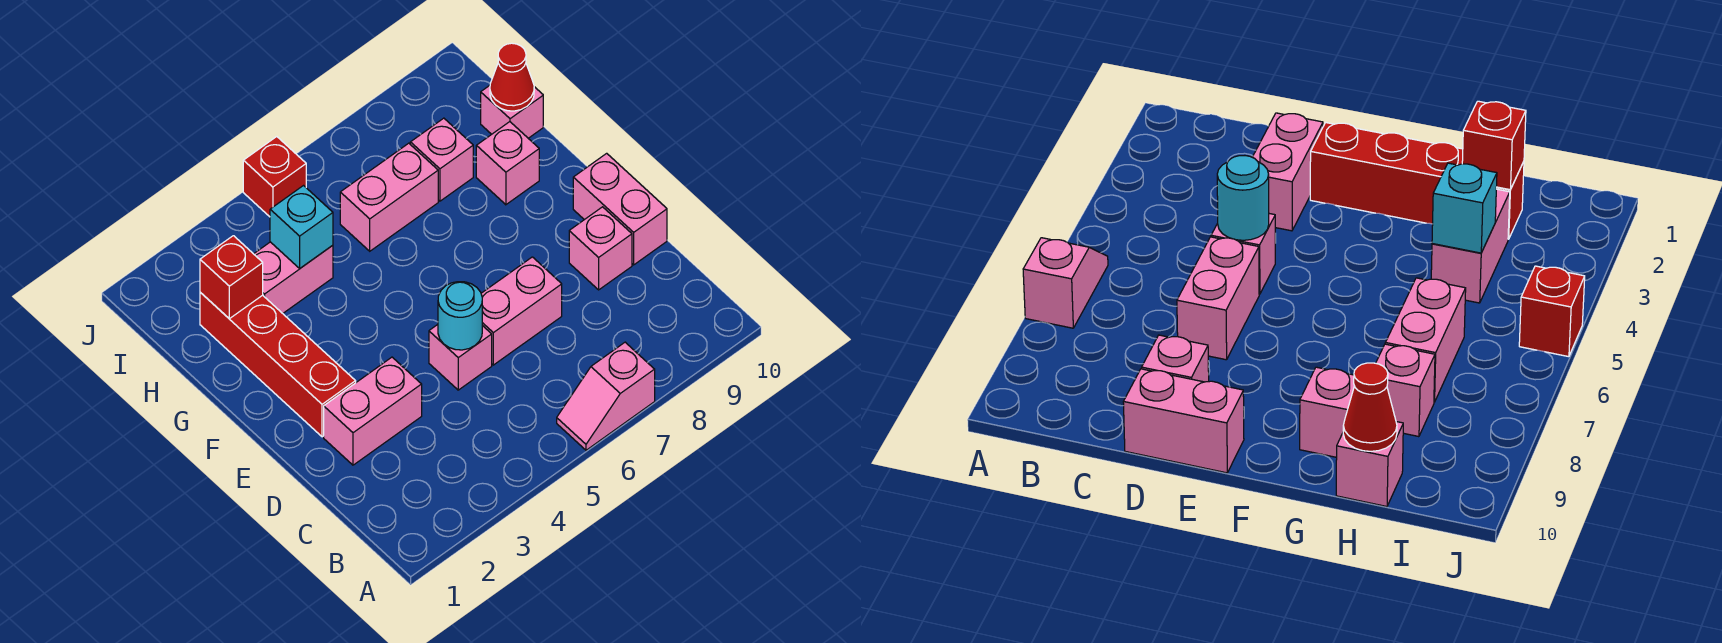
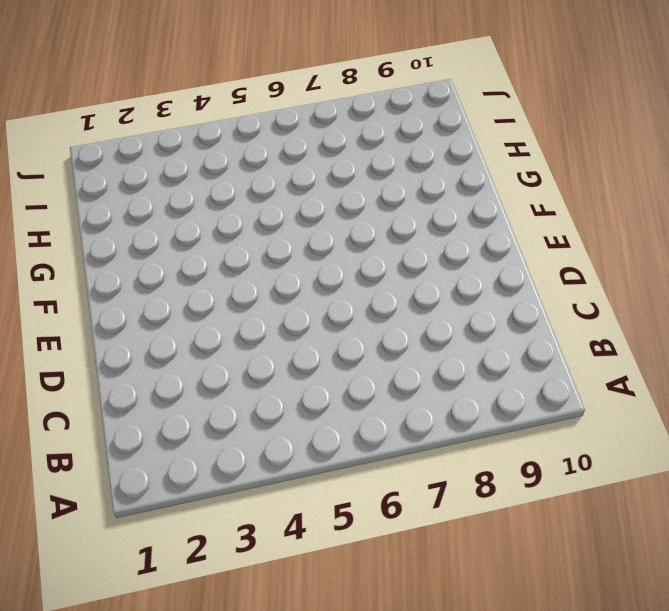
none -> pink 1x2 slope [557,342,655,450]
none -> pink 1x2 brick [324,357,422,465]
none -> pink 1x1 brick [429,325,492,390]

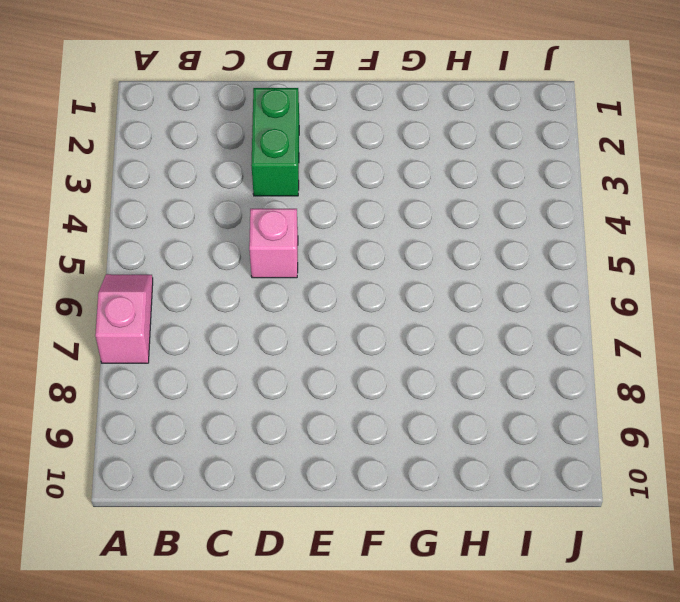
green 1x2 brick [251,88,299,196] -> pink 1x2 brick [324,357,422,465]
none -> pink 1x2 brick [481,257,562,365]
none -> pink 1x1 brick [569,207,632,290]
none -> pink 1x2 brick [573,153,667,265]

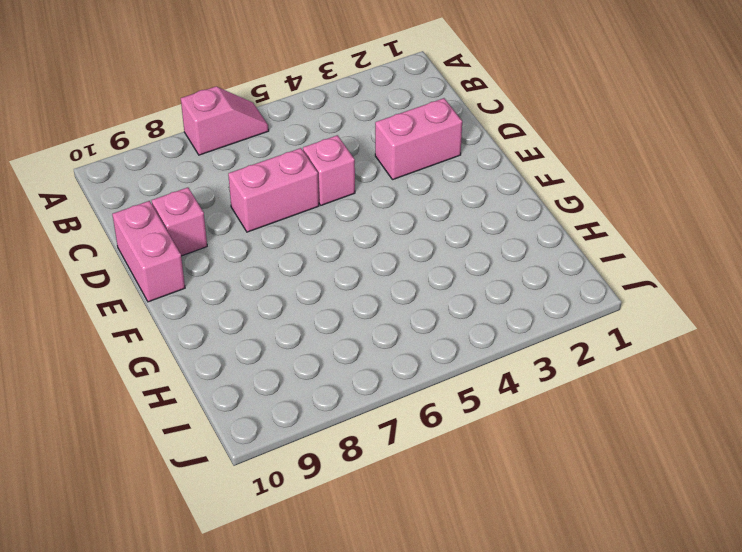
none -> red 1x4 brick [200,292,356,437]
none -> pink 1x1 brick [476,122,539,205]
none -> pink 1x2 brick [254,242,333,313]

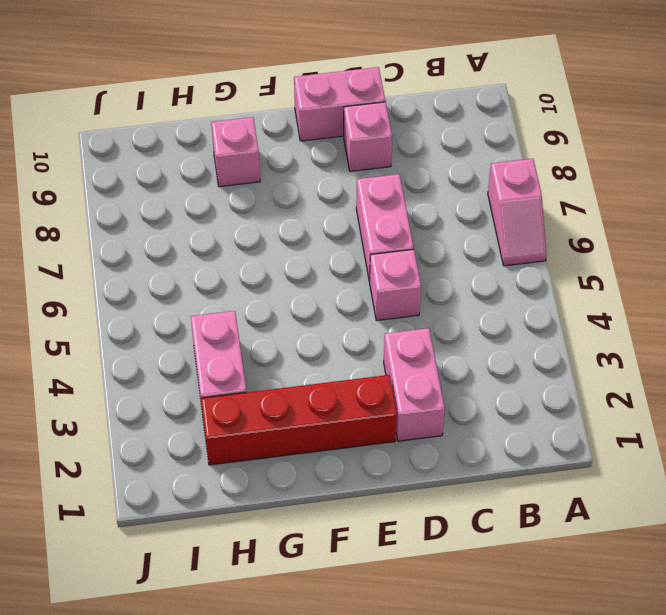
none -> pink 1x2 brick [340,143,438,251]
none -> pink 1x1 brick [410,118,473,201]
none -> pink 1x1 brick [481,86,543,138]

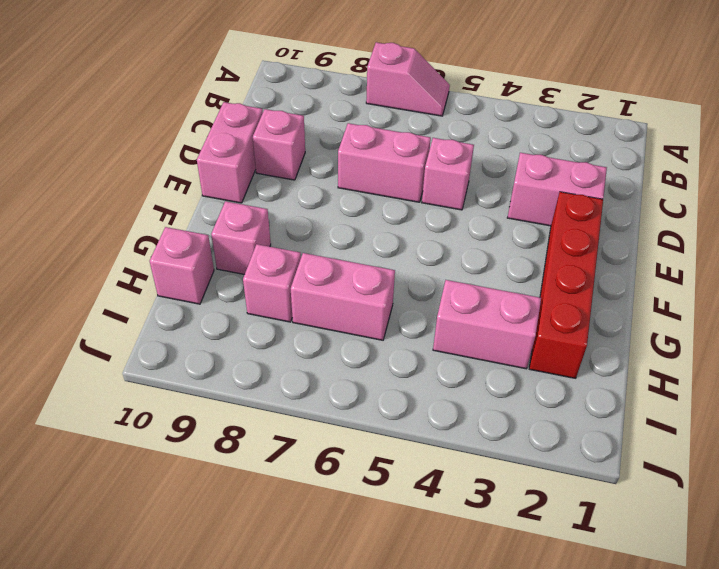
none -> red 1x1 brick [243,137,306,217]
none -> cyan 1x1 round brick [438,282,482,350]
none -> red 1x1 brick [200,236,263,319]

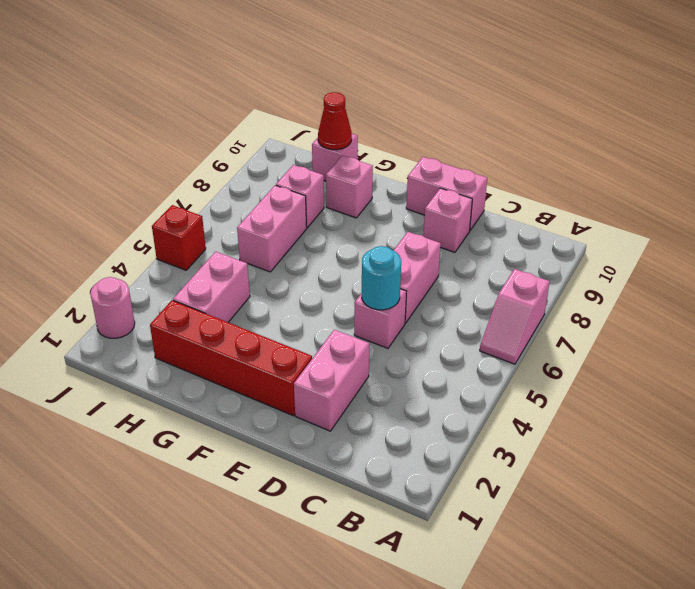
pink 1x1 round brick [90,277,135,338] -> none
none -> red 1x1 brick [200,236,263,319]
none -> cyan 1x1 brick [270,186,333,268]

